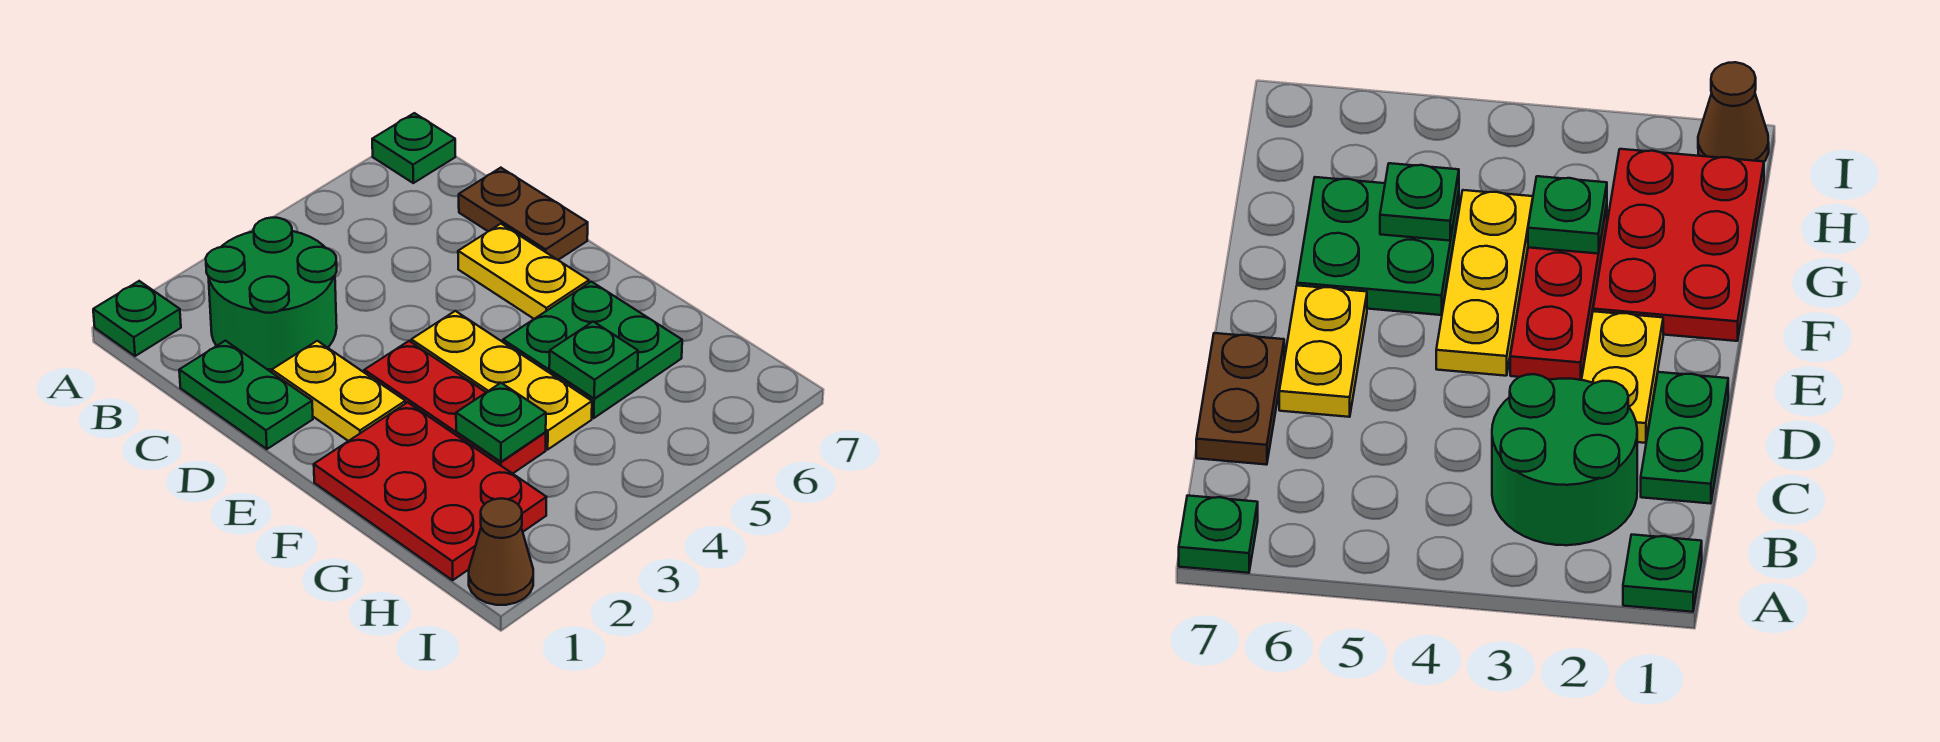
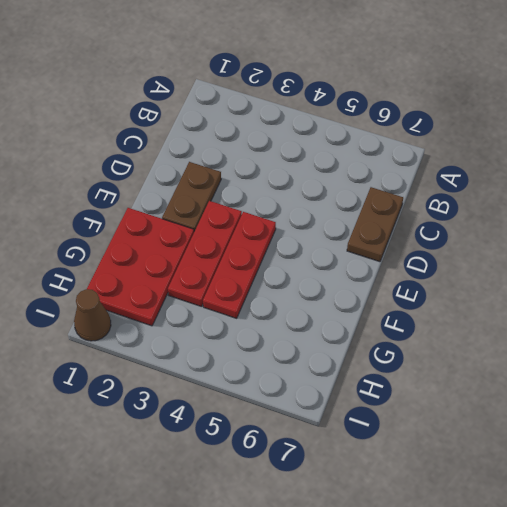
brown 1x2 plate [162,162,221,232] -> yellow 1x2 plate [272,341,406,441]
red 1x3 plate [203,212,276,318] -> yellow 1x3 plate [411,311,592,449]
none -> green 1x1 plate [93,281,181,356]
none -> green 1x1 plate [372,113,455,183]
none -> green 2x2 round brick [206,218,337,370]

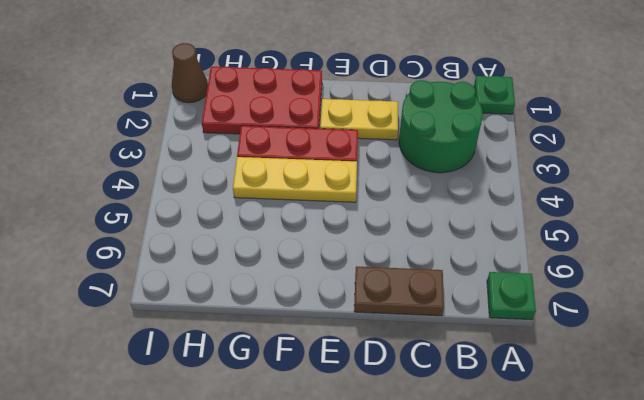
none -> green 1x2 plate [179,341,313,449]
none -> yellow 1x2 plate [458,224,589,319]
none -> green 2x2 plate [503,282,682,418]

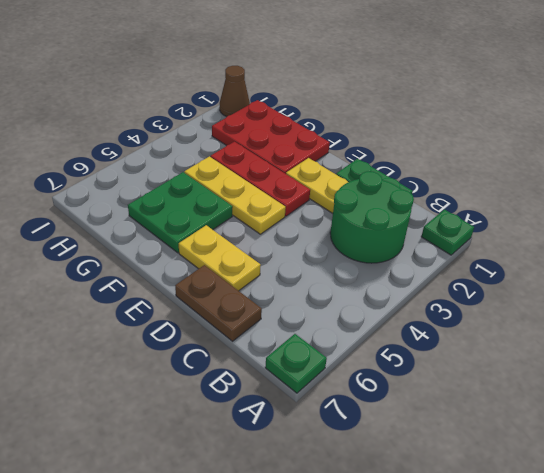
none -> green 1x1 plate [456,383,546,462]
none -> green 1x1 plate [549,322,638,399]

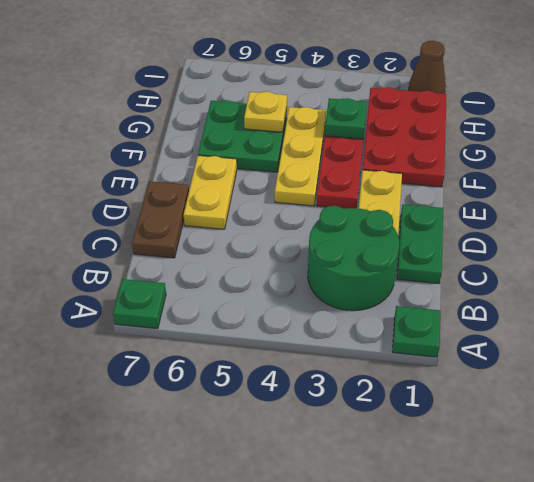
yellow 1x1 plate [244,92,287,132] -> green 1x1 plate [549,322,638,399]

